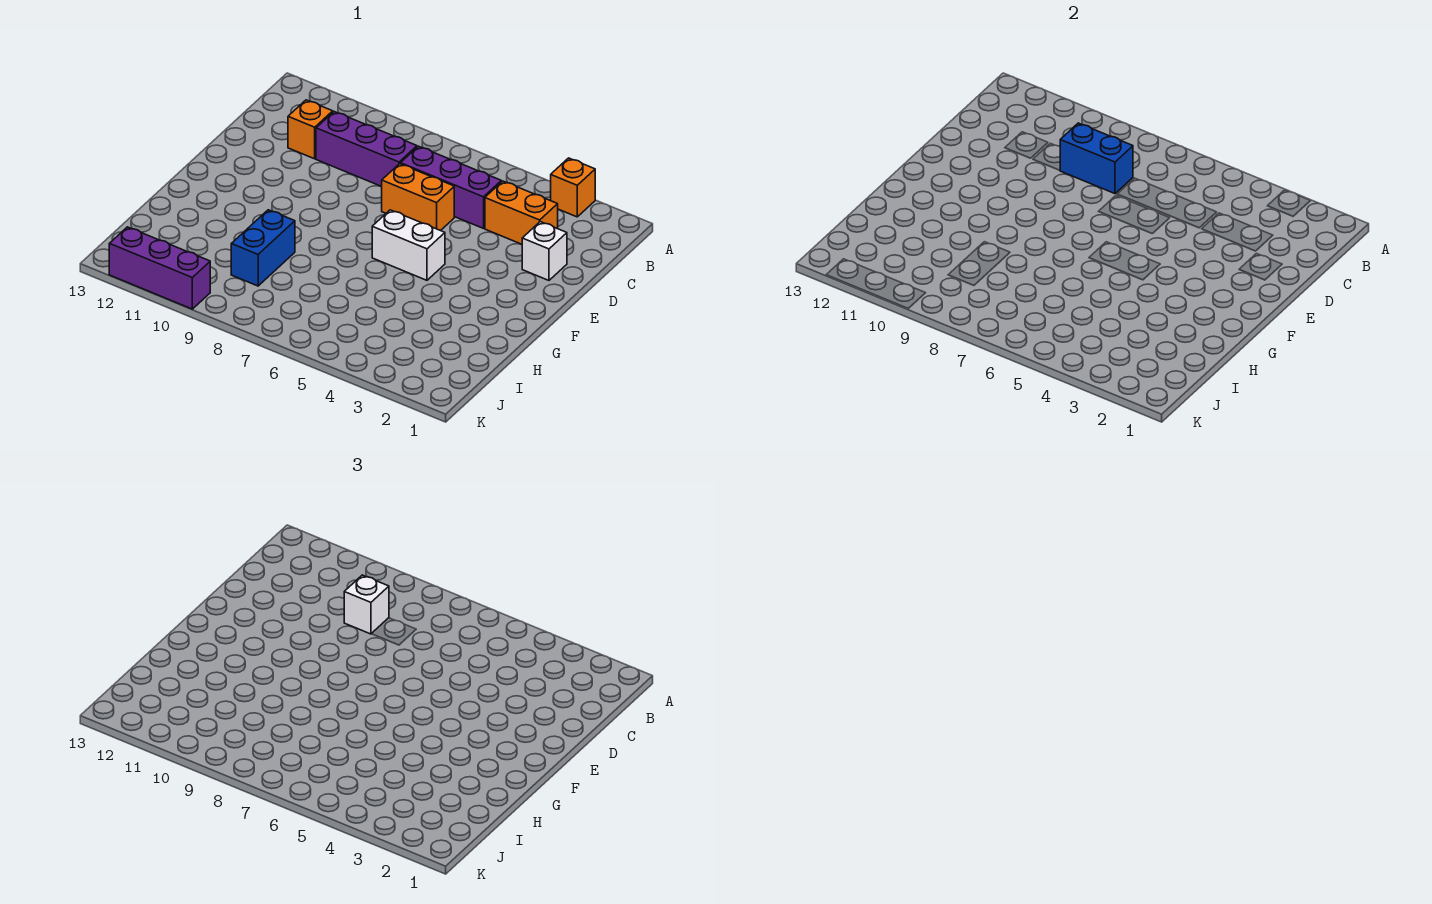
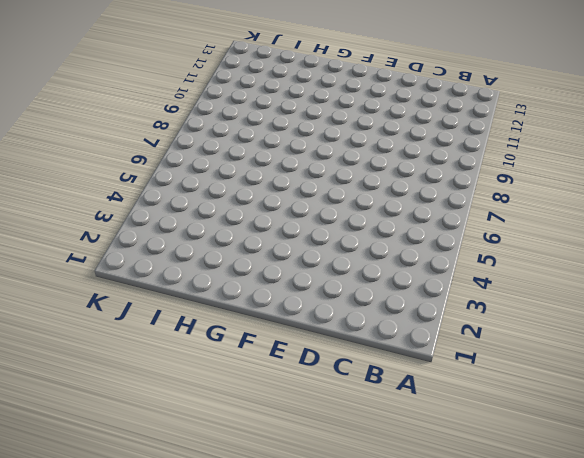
none -> orange 1x1 brick [551,158,595,217]
none -> orange 1x2 brick [485,181,558,244]
none -> purple 1x3 brick [401,146,501,228]

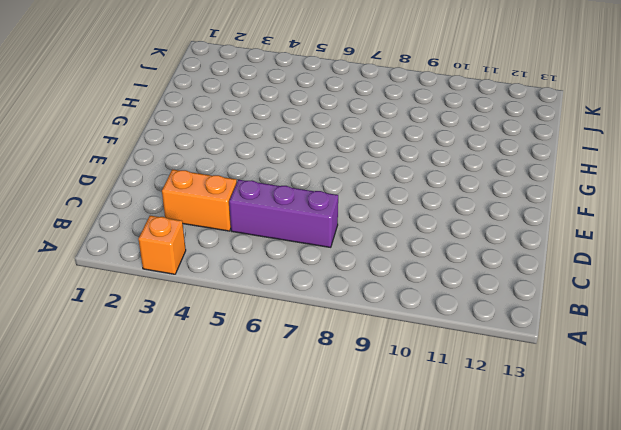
none -> purple 1x3 brick [316,112,417,187]
none -> orange 1x1 brick [288,100,333,159]
none -> white 1x1 brick [522,222,567,280]

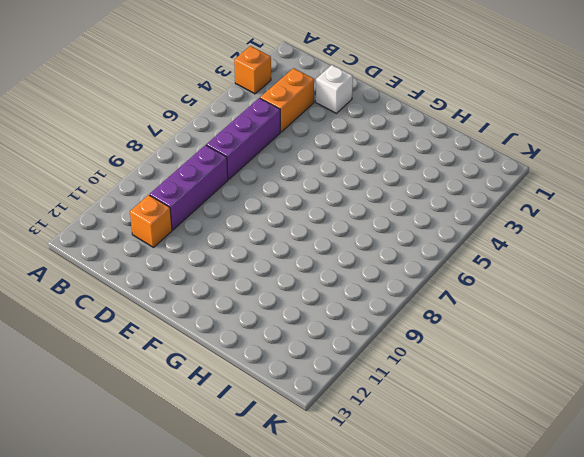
none -> orange 1x2 brick [382,164,454,231]
none -> white 1x2 brick [372,210,445,280]
none -> blue 1x2 brick [231,210,295,286]

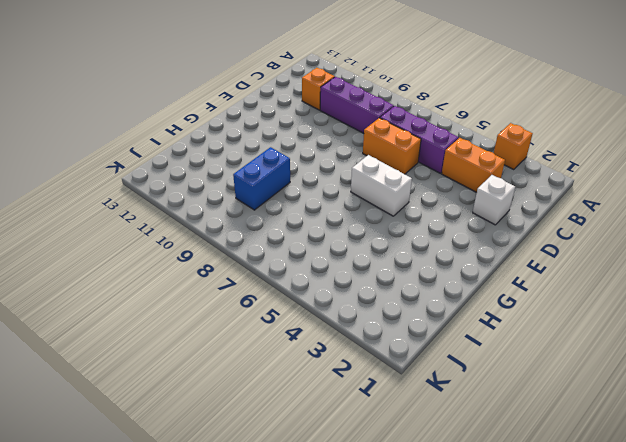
none -> purple 1x3 brick [109,227,210,309]
none -> blue 1x2 brick [1060,123,1133,194]
none -> white 1x1 brick [344,575,389,634]

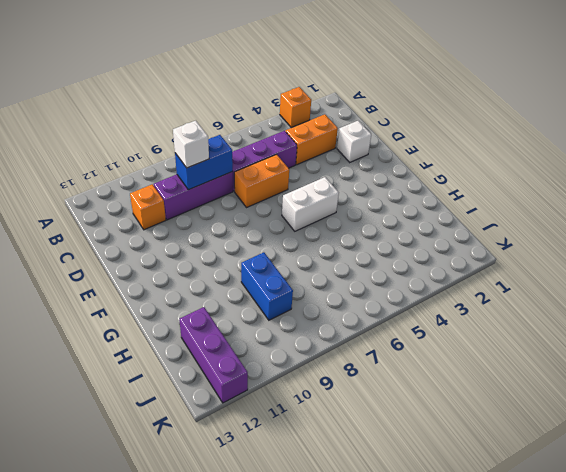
purple 1x3 brick [179,307,248,403] -> purple 1x3 brick turned to [109,227,210,309]

